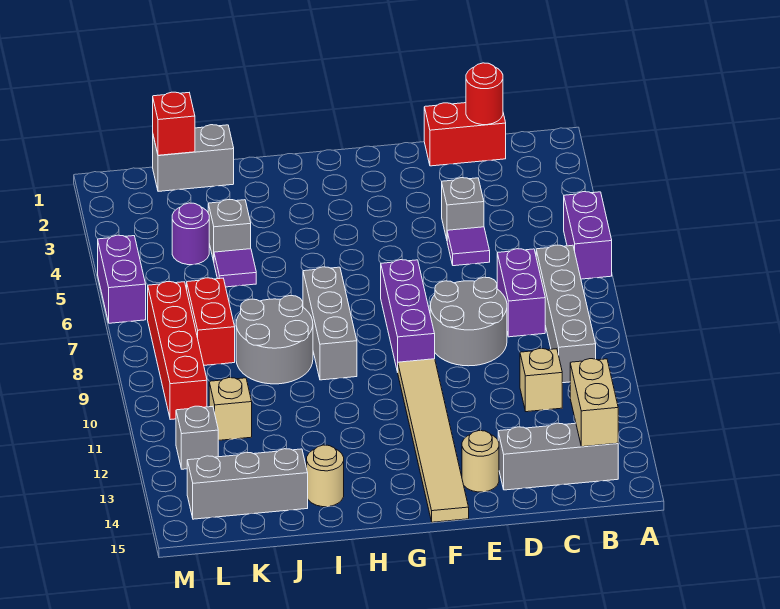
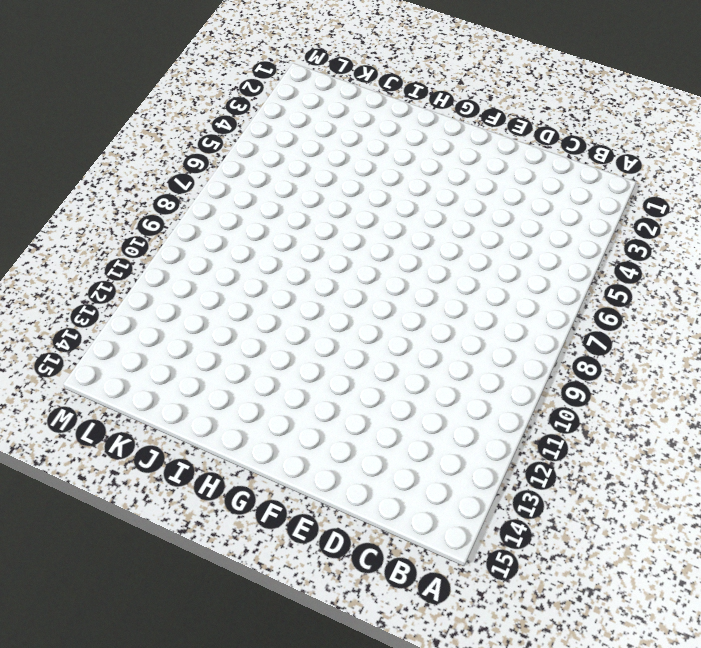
none -> purple 1x2 brick [564,192,612,279]
none -> grey 1x4 brick [536,245,596,383]
none -> grey 1x3 brick [498,423,618,490]

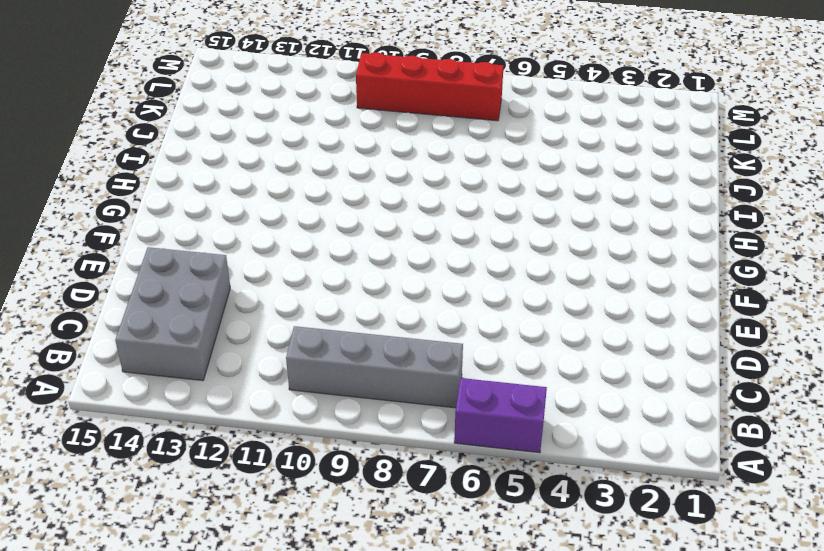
grey 2x3 brick [115,247,230,381] -> grey 1x3 brick [498,423,618,490]
none -> red 1x2 brick [424,103,506,166]
none -> purple 1x2 brick [497,249,545,337]
none -> tan 1x1 brick [520,349,562,412]

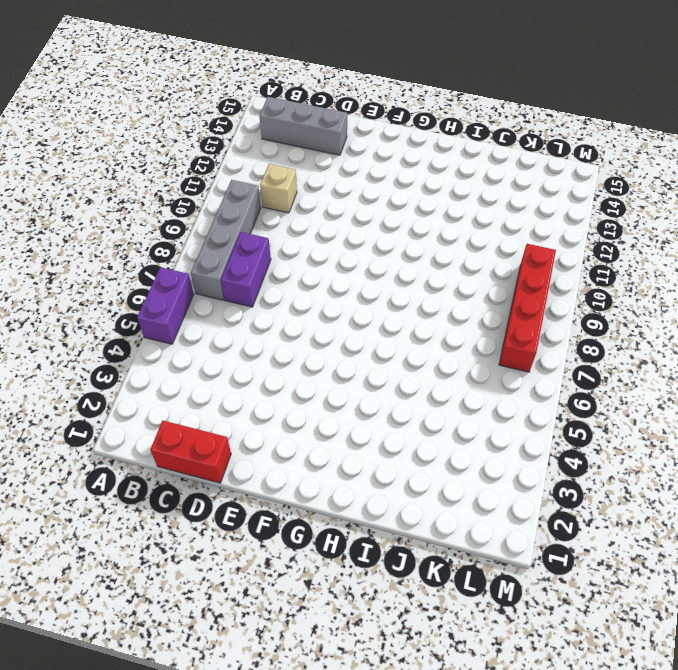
none -> grey 1x1 brick [442,178,484,239]
none -> purple 1x1 tile [447,227,490,266]
none -> grey 2x2 round brick [430,277,507,366]

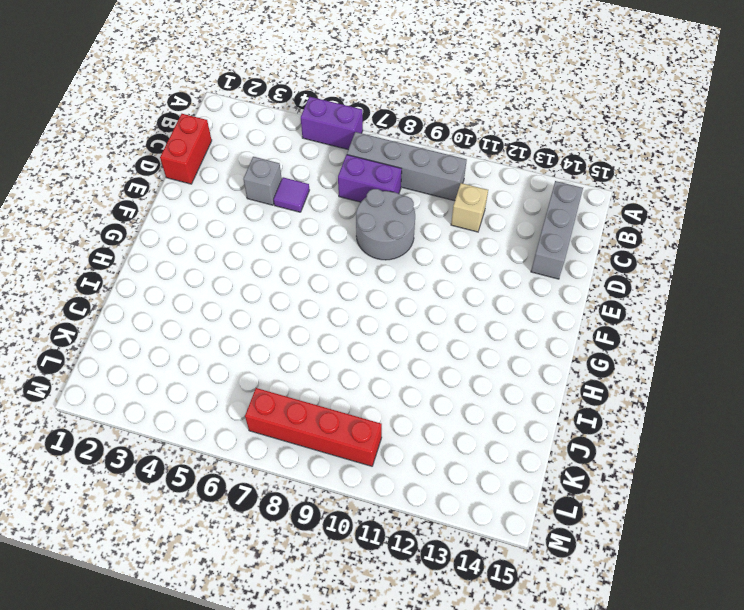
none -> tan 1x1 round brick [462,431,499,492]
none -> purple 1x3 brick [381,260,435,372]
none -> tan 1x6 tile [398,359,469,522]

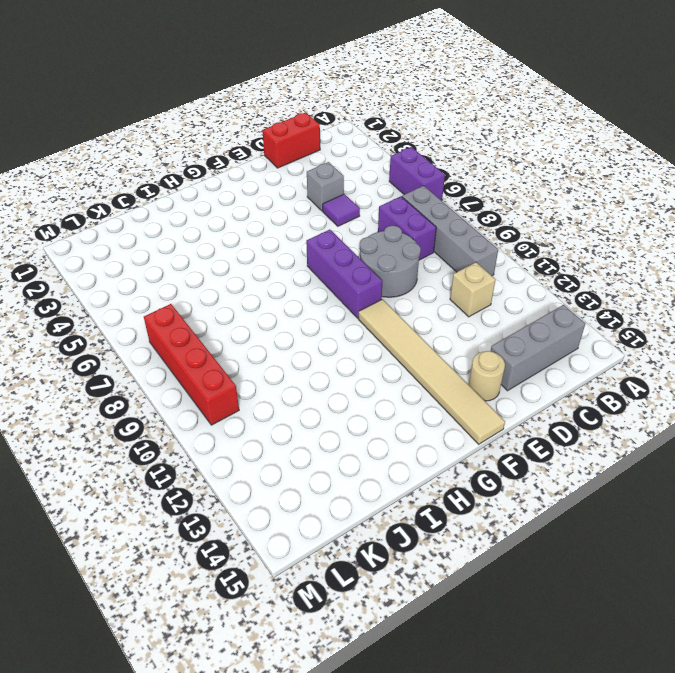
none -> grey 1x3 brick [303,267,357,380]
none -> grey 2x2 round brick [236,296,313,384]
none -> tan 1x1 round brick [307,445,344,507]

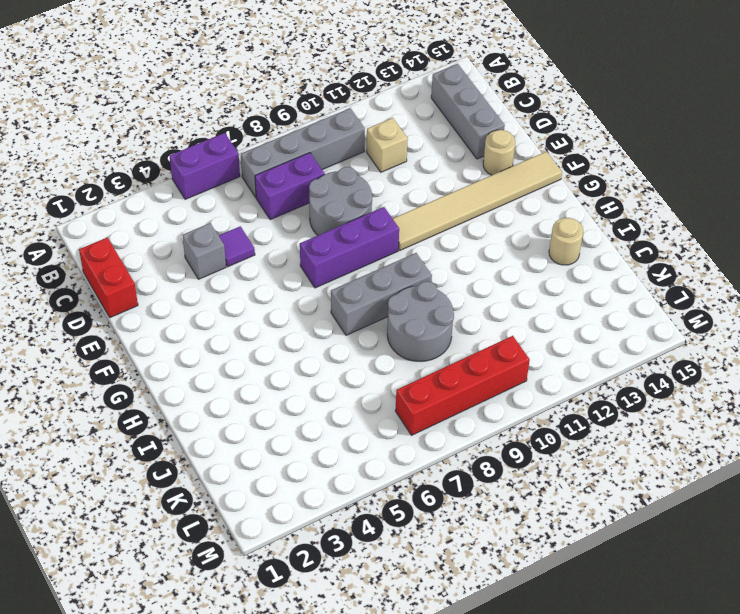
none -> grey 1x2 brick [153,125,234,191]
none -> grey 1x1 brick [208,200,251,261]
none -> purple 1x1 tile [214,249,256,287]

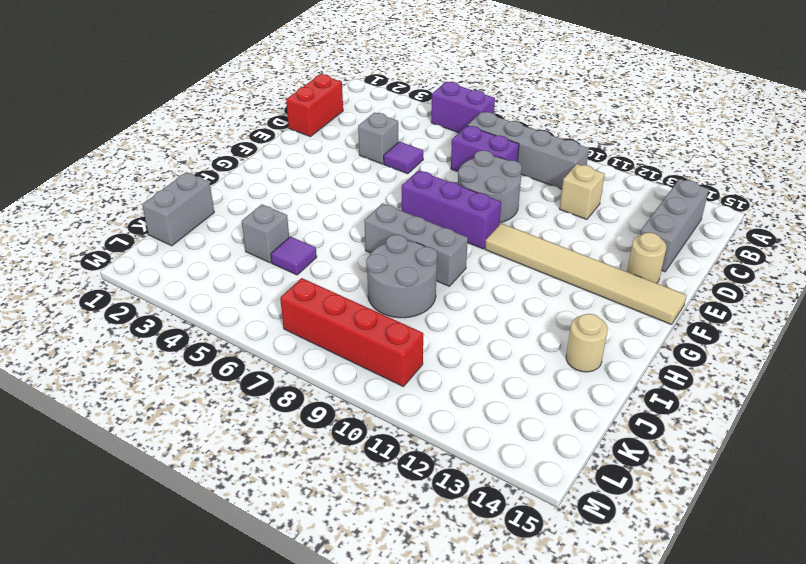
none -> grey 1x3 brick [187,449,308,519]
none -> purple 1x1 round brick [172,203,209,265]
none -> red 1x2 brick [187,278,235,365]

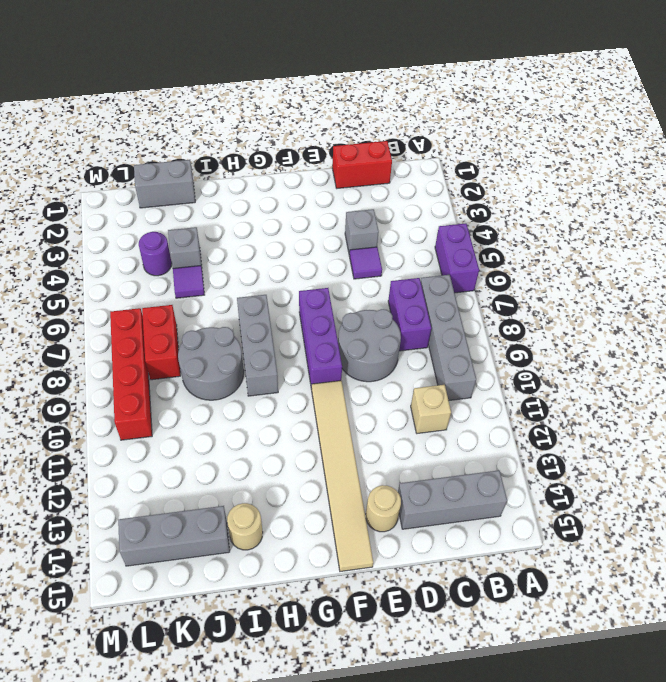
none -> tan 1x1 brick [209,378,252,440]
none -> grey 1x1 brick [176,406,218,469]
none -> purple 1x2 brick [98,235,146,323]

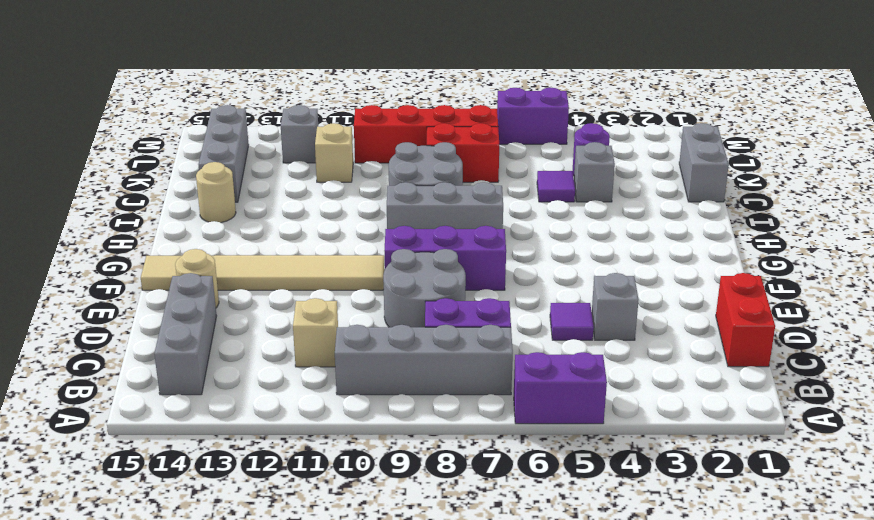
none -> tan 1x2 brick [570,359,618,447]
none -> red 1x1 round brick [466,63,503,125]
none -> red 1x1 brick [153,92,195,155]

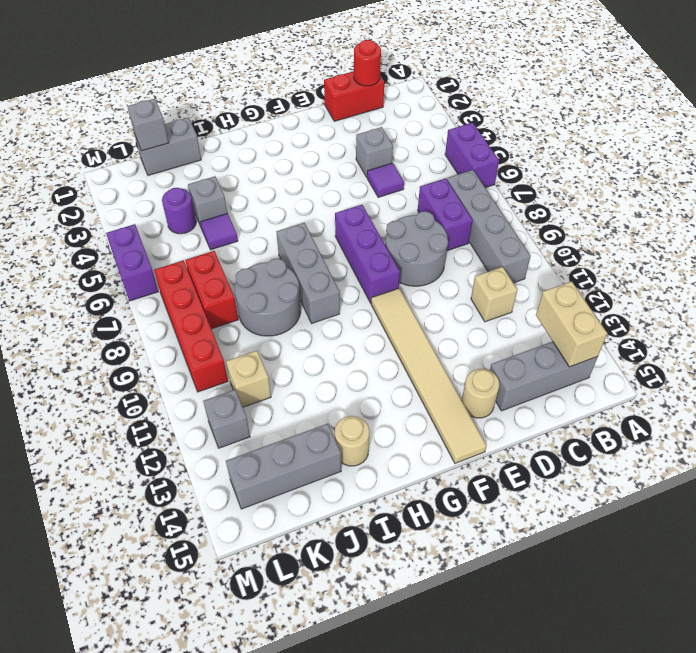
grey 1x1 brick [127,99,169,151] -> red 1x1 brick [153,92,195,155]

